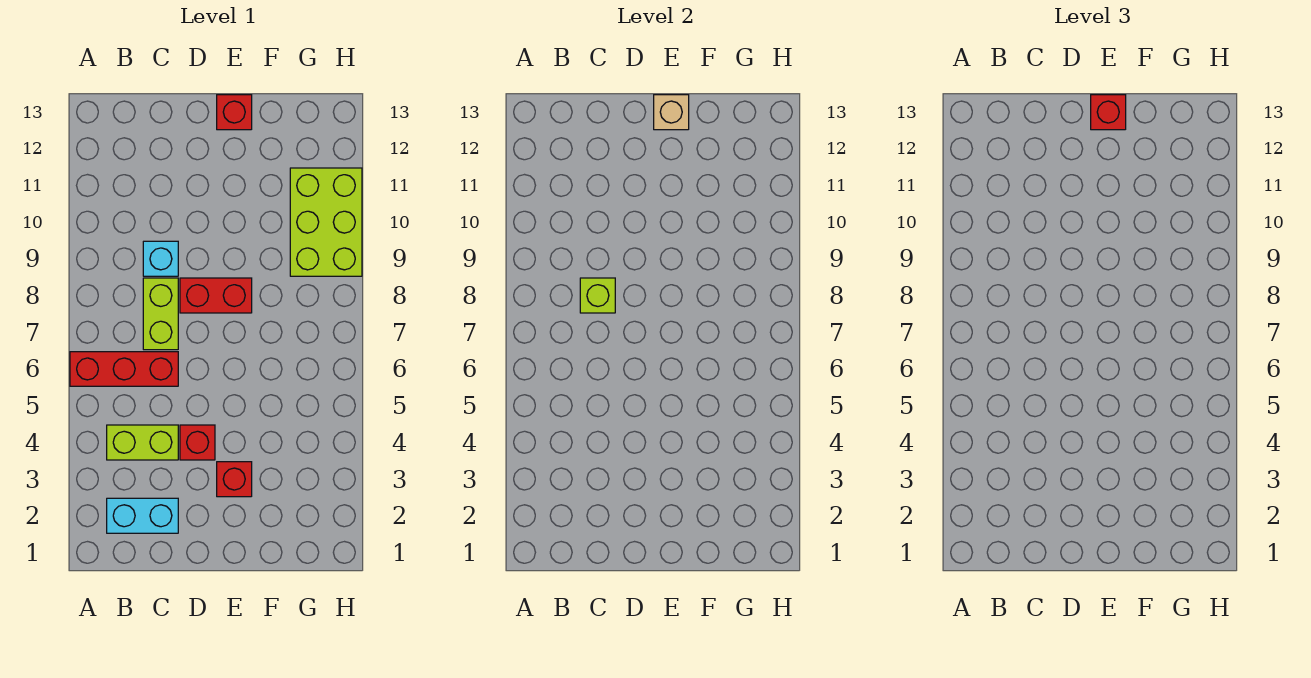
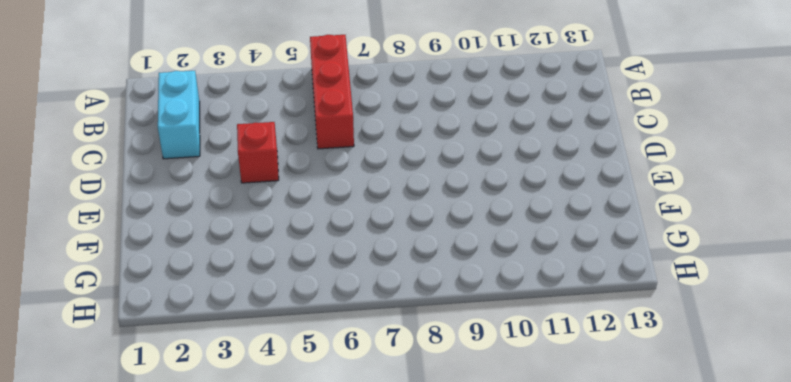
none -> lime 1x2 brick [107,425,178,460]
none -> lime 1x2 brick [143,278,178,350]
none -> cyan 1x1 brick [143,241,178,276]

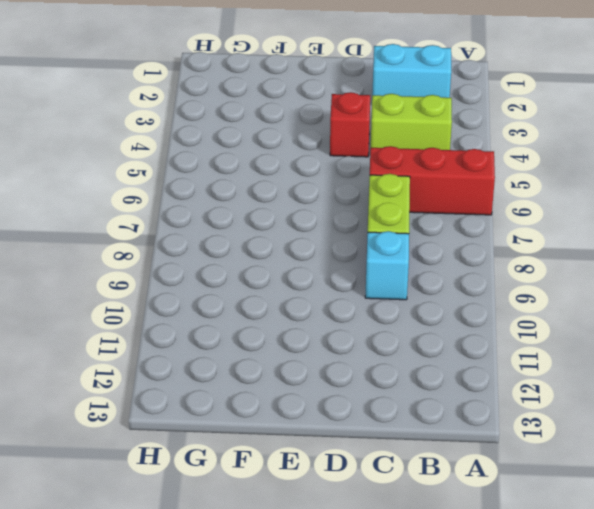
none -> red 1x2 brick [180,278,252,313]
none -> red 1x1 brick [217,462,252,497]
none -> red 1x1 brick [217,95,252,130]

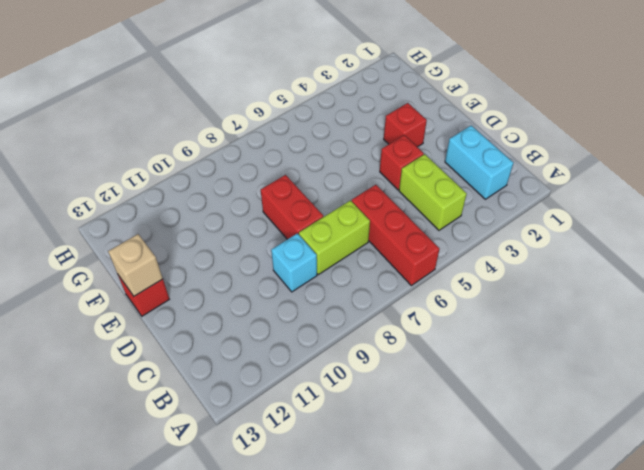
none -> lime 2x3 brick [290,168,362,276]
none -> lime 1x1 brick [580,278,615,313]
none -> red 1x1 brick [1091,95,1126,130]

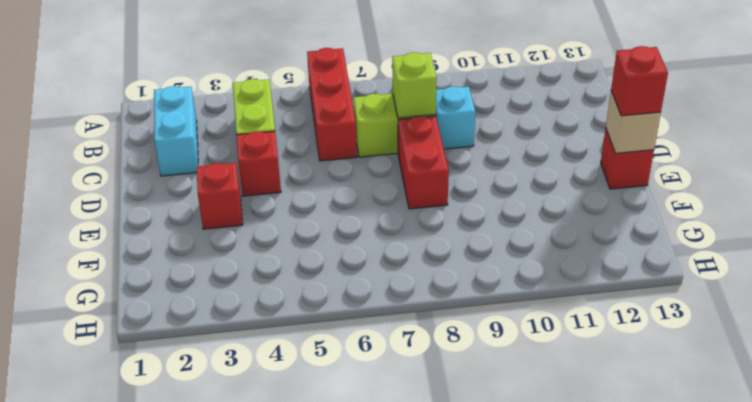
none -> lime 2x3 brick [290,168,362,276]

